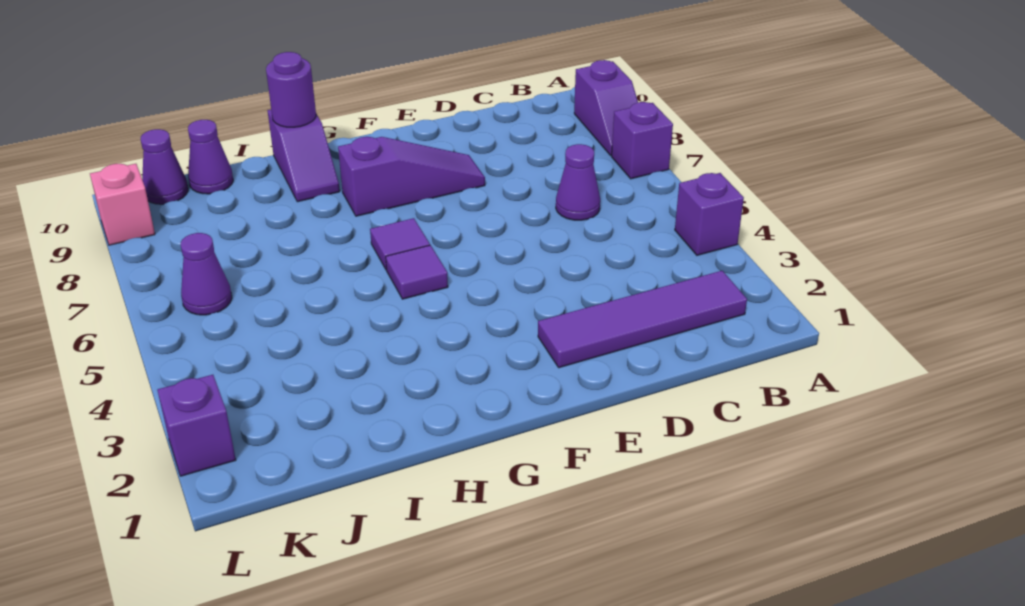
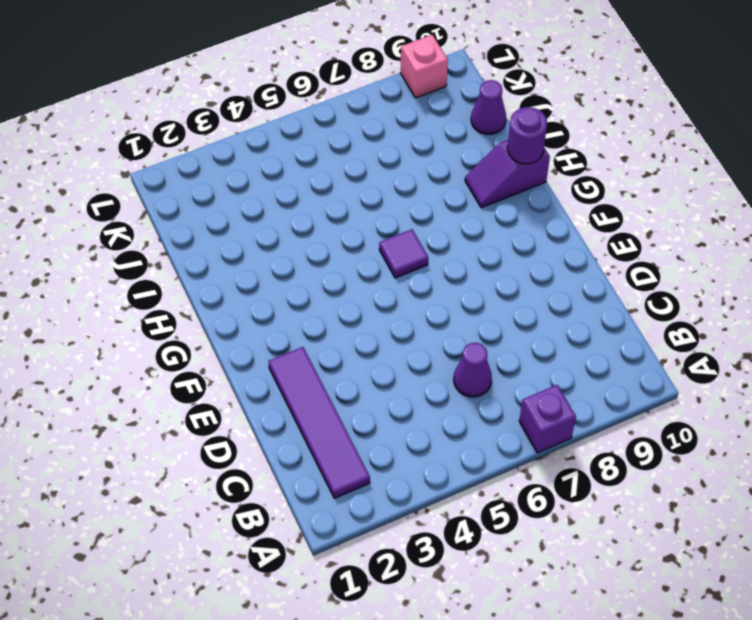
none -> purple 1x1 brick [675,173,744,255]
none -> purple 1x2 slope [574,60,638,156]
none -> purple 1x3 slope [338,137,485,216]

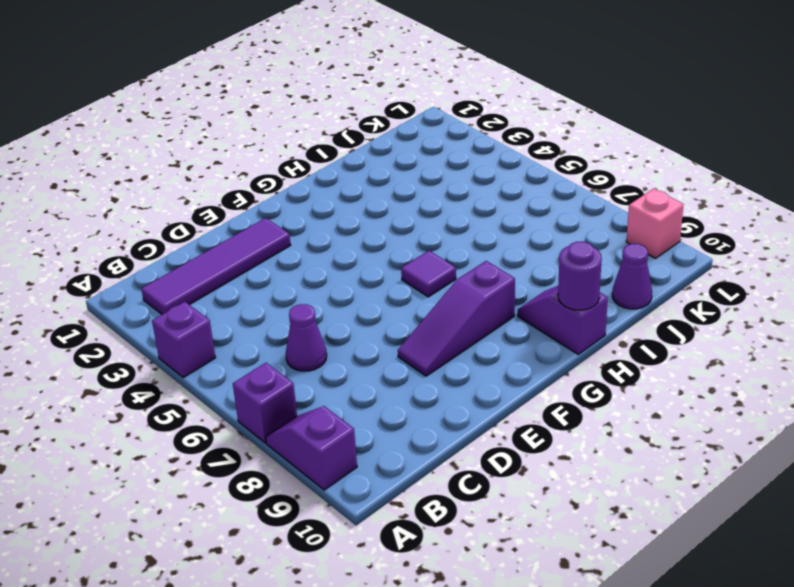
none -> purple 1x1 tile [386,245,448,299]
none -> purple 1x1 cone [181,233,232,315]
none -> purple 1x1 cone [141,129,188,204]

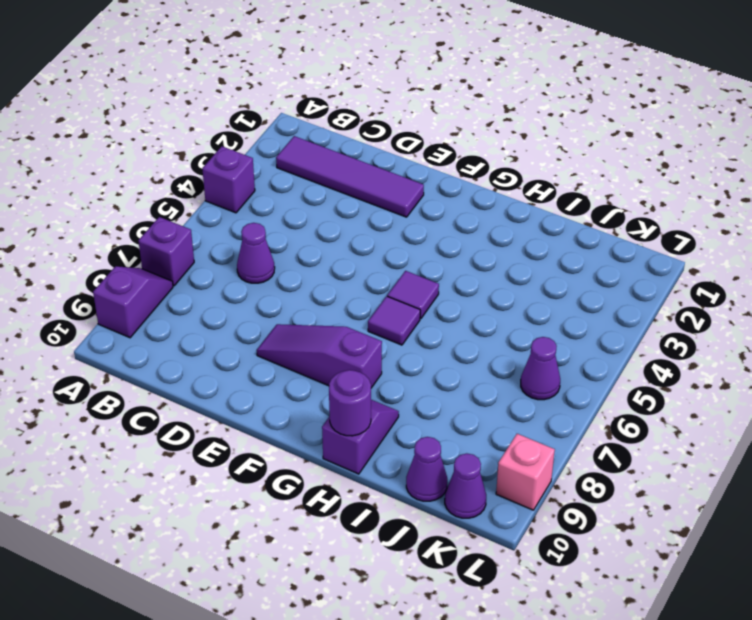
none -> purple 1x1 brick [157,375,236,476]

